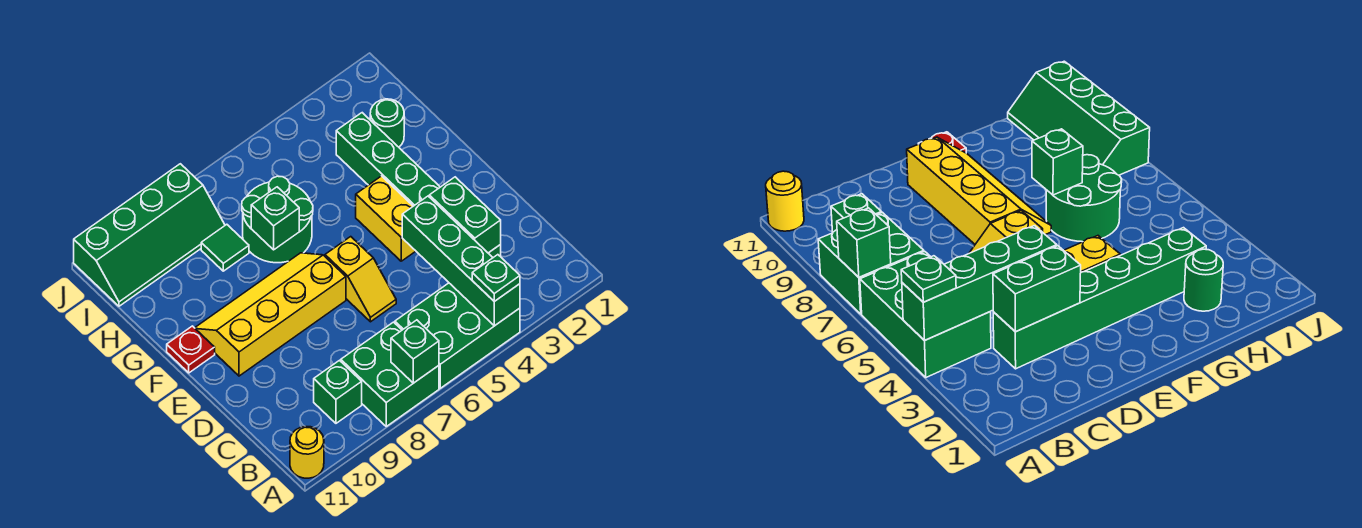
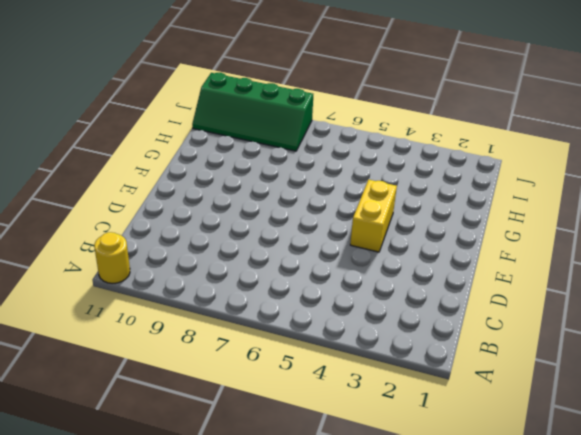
none -> green 2x3 brick [395,283,520,388]
none -> green 2x2 brick [341,322,439,426]
none -> green 1x1 brick [314,361,362,423]

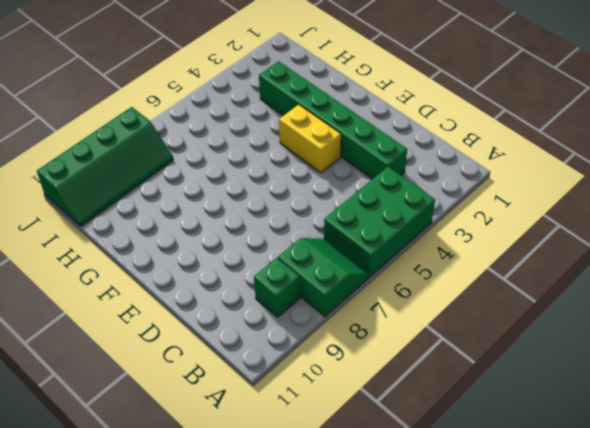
green 2x2 slope [278,238,369,316] -> green 2x2 brick [341,322,439,426]
none -> yellow 1x1 round brick [290,426,324,478]
none -> yellow 1x2 slope [325,237,396,322]
none -> yellow 2x4 slope [195,253,346,376]

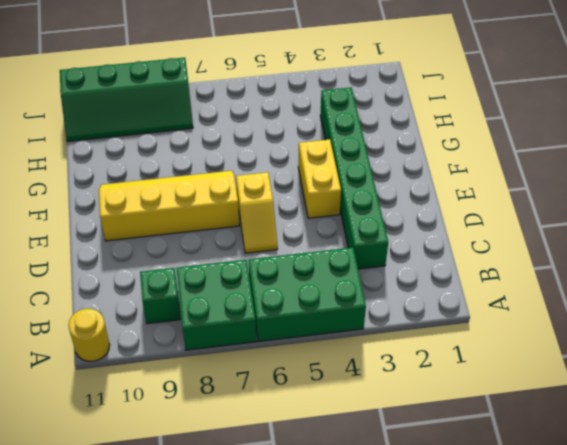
none -> red 1x1 plate [167,326,215,373]
none -> green 2x2 round brick [242,176,313,263]
none -> green 1x1 round brick [370,99,404,147]

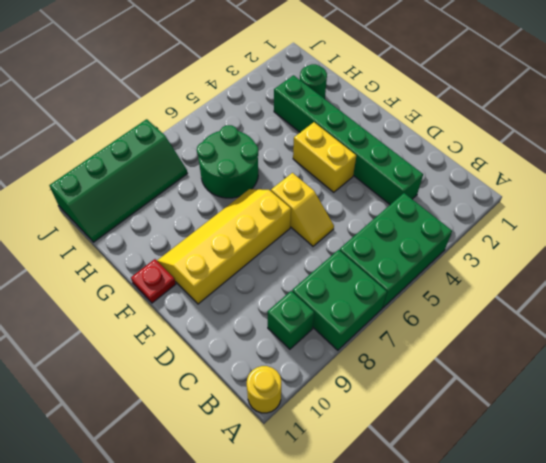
none -> green 1x1 tile [201,224,249,271]
none -> green 1x4 brick [402,196,520,326]
none -> green 1x1 brick [391,320,439,383]

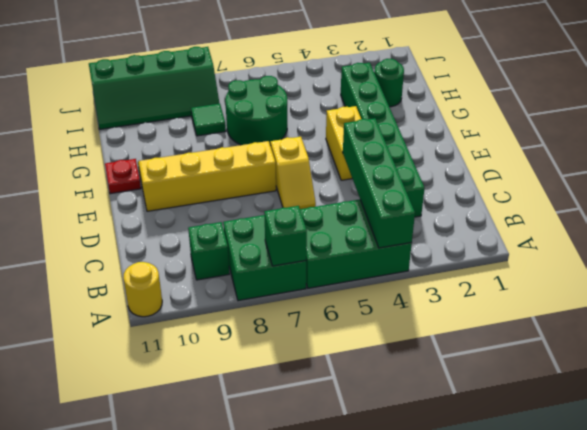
none -> green 1x2 brick [429,177,501,253]
none -> green 1x1 brick [251,187,299,250]
none -> green 1x1 plate [472,255,520,301]

